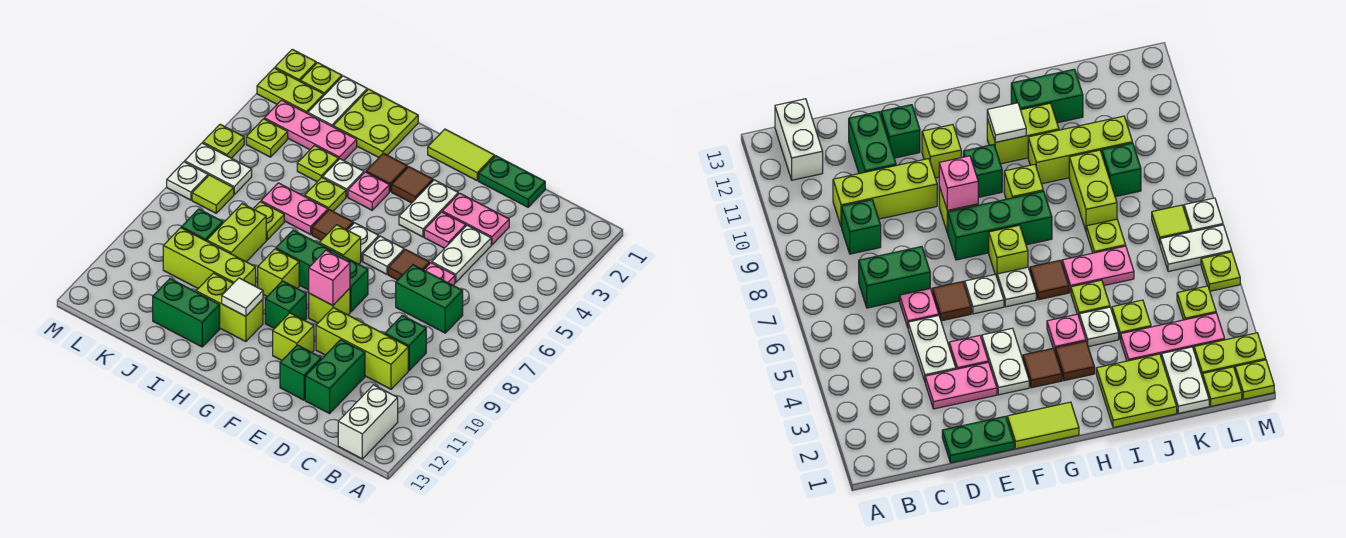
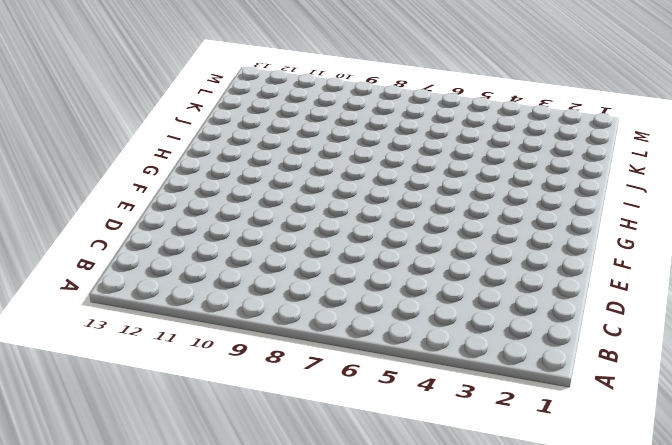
none -> white 1x2 brick [338,385,398,459]
none -> green 1x2 brick [396,265,463,333]
none -> green 1x1 brick [385,315,426,370]
none -> lime 1x3 brick [316,308,408,389]

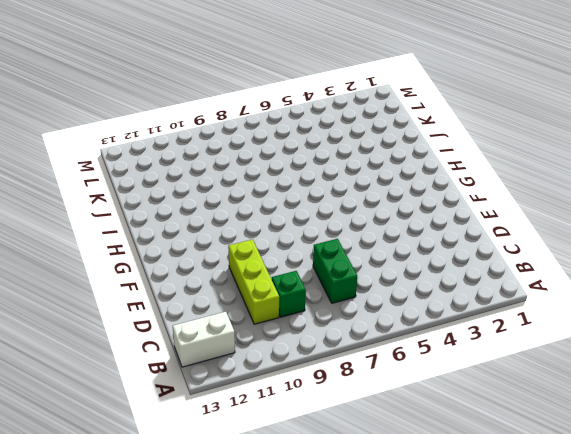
none -> green 1x2 plate [479,156,545,207]
none -> pink 1x2 plate [442,193,509,245]
none -> white 1x2 plate [432,225,491,282]
none -> pink 1x1 plate [424,263,455,285]

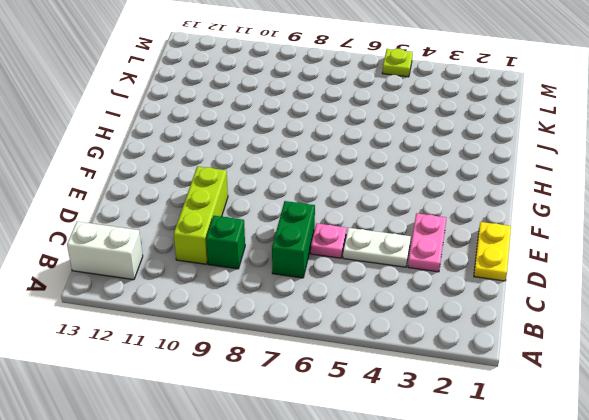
yellow 1x2 plate [474,222,511,281] -> green 1x2 plate [479,156,545,207]
none -> green 1x2 brick [305,340,365,414]
none -> pink 1x1 plate [424,212,466,248]
none -> brown 1x1 tile [388,250,430,280]
none -> green 1x1 brick [280,345,321,400]

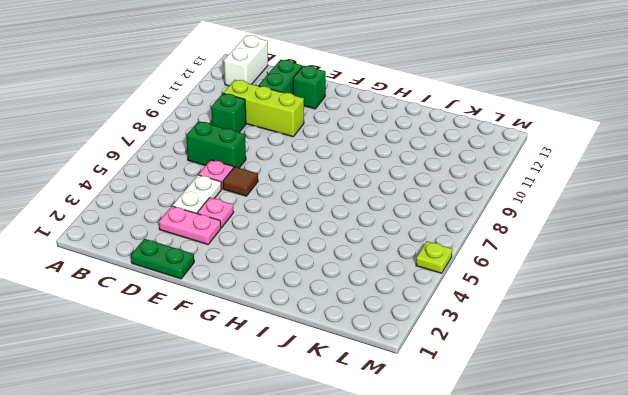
none -> lime 1x2 tile [428,129,495,181]
none -> white 1x2 plate [399,180,458,237]
none -> white 1x1 plate [363,236,404,274]
none -> green 1x3 brick [276,230,368,312]

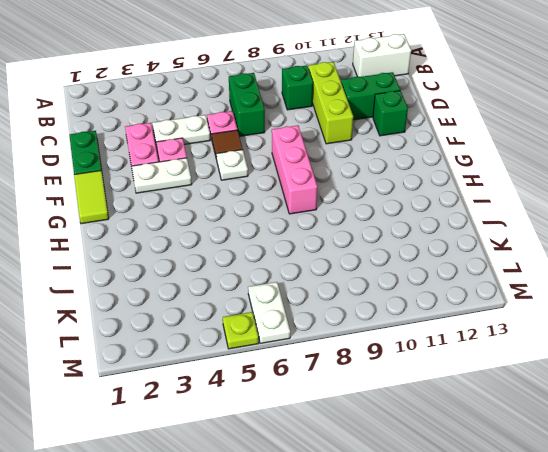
pink 1x3 brick [272,125,317,214] -> green 1x3 brick [276,230,368,312]
none -> lime 1x1 brick [309,288,350,323]
none -> lime 1x1 brick [273,313,314,360]
none -> brown 1x1 tile [392,167,433,203]
none -> white 1x1 plate [348,223,379,261]

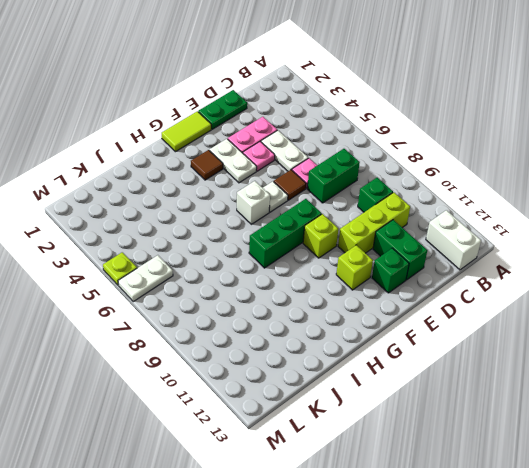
white 1x1 brick [237,181,270,224] -> white 1x1 plate [348,223,379,261]
none -> lime 1x1 brick [319,225,361,264]
none -> green 1x1 brick [265,281,307,329]
none -> brown 1x1 tile [366,153,408,191]
none -> pink 1x1 plate [348,172,389,210]

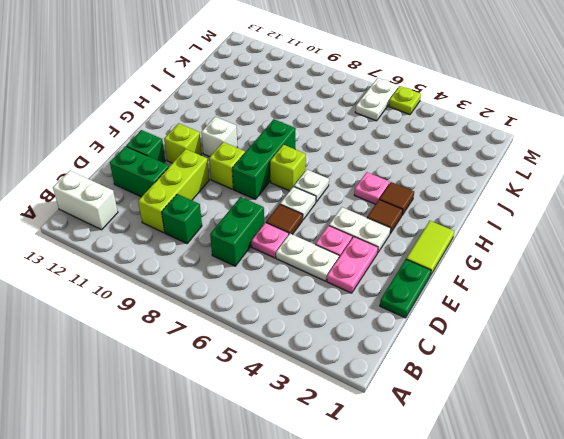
white 1x1 brick [201,117,237,157] -> green 1x1 brick [265,281,307,329]
none -> brown 1x1 tile [312,210,353,240]
none -> lime 1x1 brick [258,249,299,296]
none -> lime 1x2 brick [196,273,263,342]
none -> lime 2x2 plate [333,89,418,158]

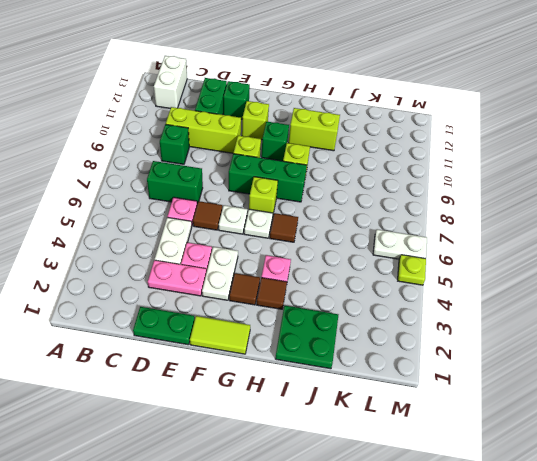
green 2x2 plate [275,306,338,369] -> lime 2x2 plate [333,89,418,158]
none -> white 1x1 plate [323,159,364,197]
none -> lime 1x1 plate [305,178,346,211]
none -> pink 1x2 plate [261,183,328,235]
none -> lime 1x3 brick [163,228,256,288]

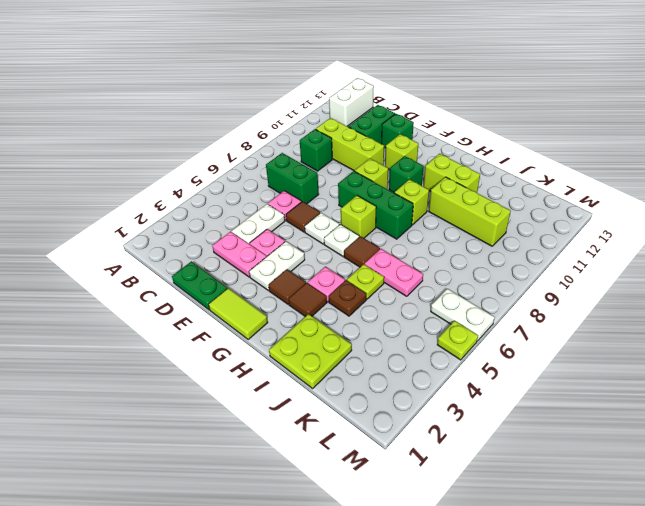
brown 1x1 plate [329,280,366,316] -> white 1x1 plate [323,159,364,197]
none -> green 1x2 brick [153,279,220,347]
none -> pink 1x3 plate [264,100,357,161]
none -> lime 1x1 plate [297,146,339,182]
none -> lime 1x1 plate [254,202,284,240]

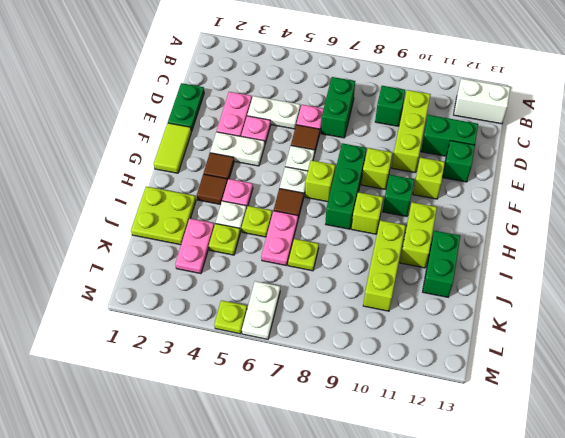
pink 1x2 plate [175,219,214,274] -> pink 1x3 plate [264,100,357,161]
none -> lime 1x2 brick [207,204,266,262]
none -> white 1x2 plate [308,76,367,127]
none -> green 1x1 brick [181,209,223,241]
none -> lime 1x1 plate [300,63,342,95]

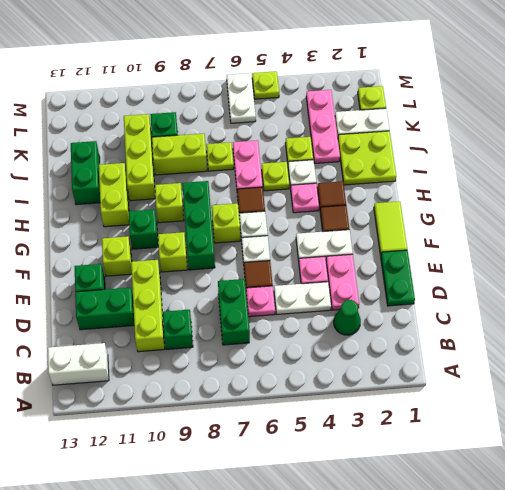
green 1x1 cone [334,300,361,335] -> none
none -> lime 1x2 plate [257,68,324,114]
none -> lime 1x1 plate [246,119,288,157]
none -> lime 1x1 tile [192,175,234,213]
none -> lime 1x1 plate [275,49,316,81]

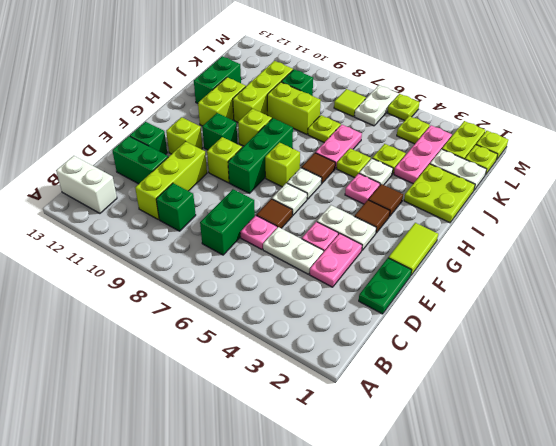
none -> white 1x1 plate [167,162,208,200]
none -> pink 1x1 brick [309,250,350,306]
none -> white 1x1 tile [222,278,263,316]

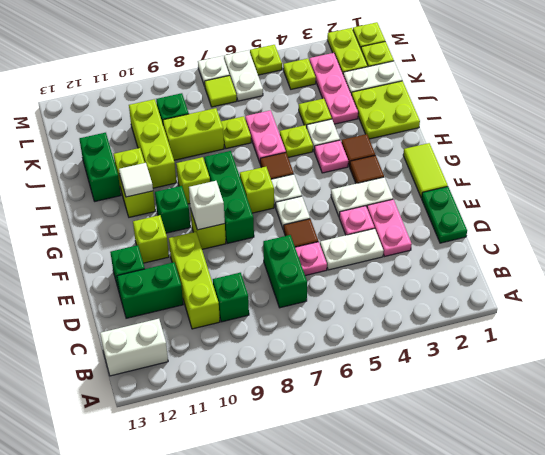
white 1x1 brick [189,181,225,230] -> pink 1x1 brick [309,250,350,306]

